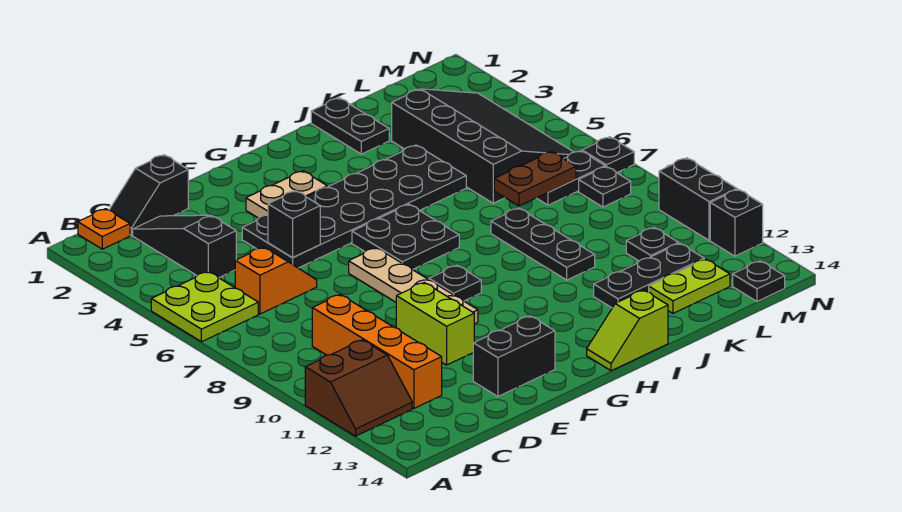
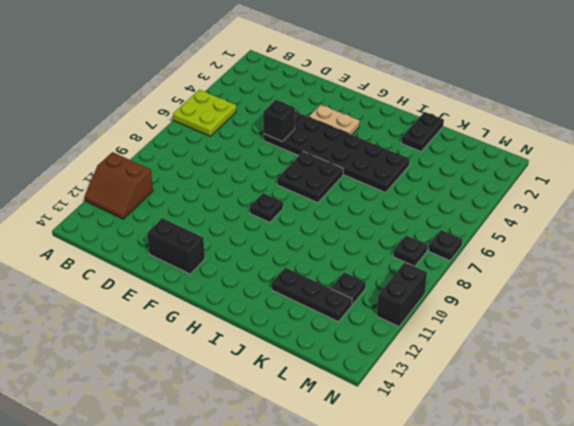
none -> orange 1x1 plate [78,209,130,249]
none -> black 1x2 slope [109,155,188,235]
none -> black 1x3 slope [133,215,236,278]

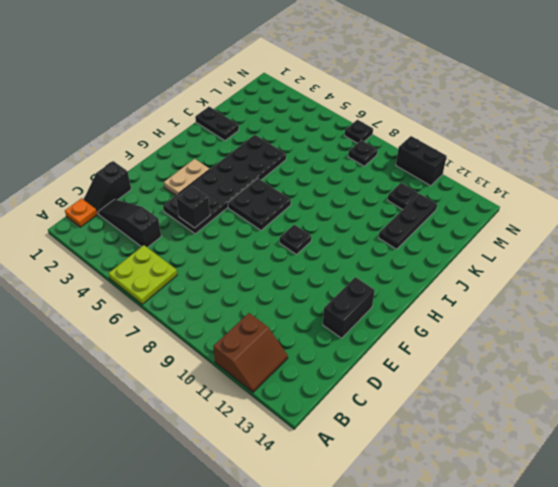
none -> orange 1x2 slope [235,247,317,314]
none -> orange 1x4 brick [312,295,442,408]
none -> lime 1x2 brick [396,283,474,365]

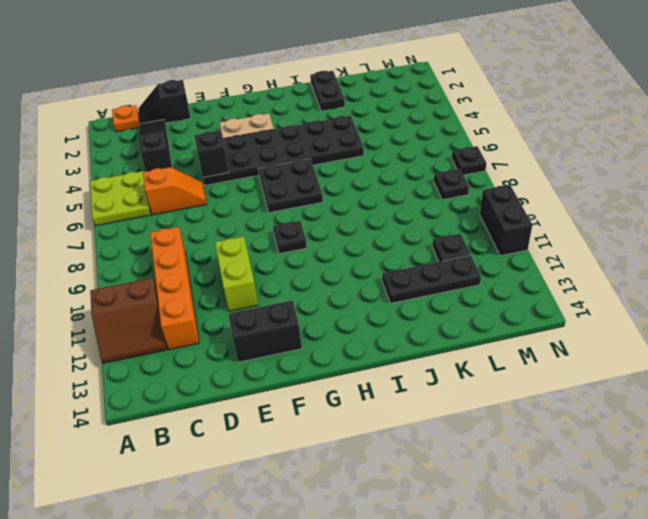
none -> tan 1x4 plate [349,248,478,324]
none -> lime 1x2 slope [587,290,668,371]
none -> black 1x3 plate [491,208,595,280]

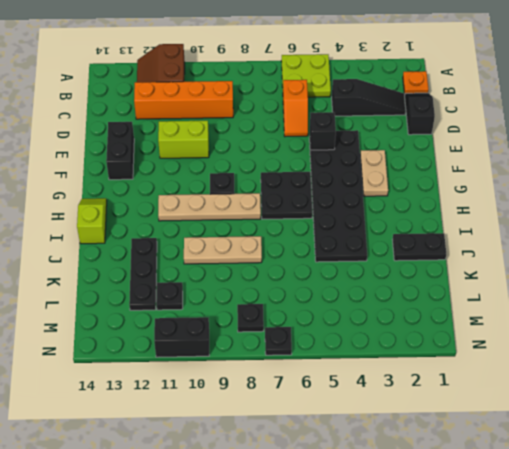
tan 1x4 plate [158,193,261,221] -> tan 1x4 plate moved to [349,248,478,324]
tan 1x3 plate [184,236,262,264] -> black 1x3 plate [491,208,595,280]
none -> black 3x4 slope [392,89,573,203]
none -> lime 1x2 plate [649,259,730,313]
none -> black 1x2 plate [537,151,605,205]

